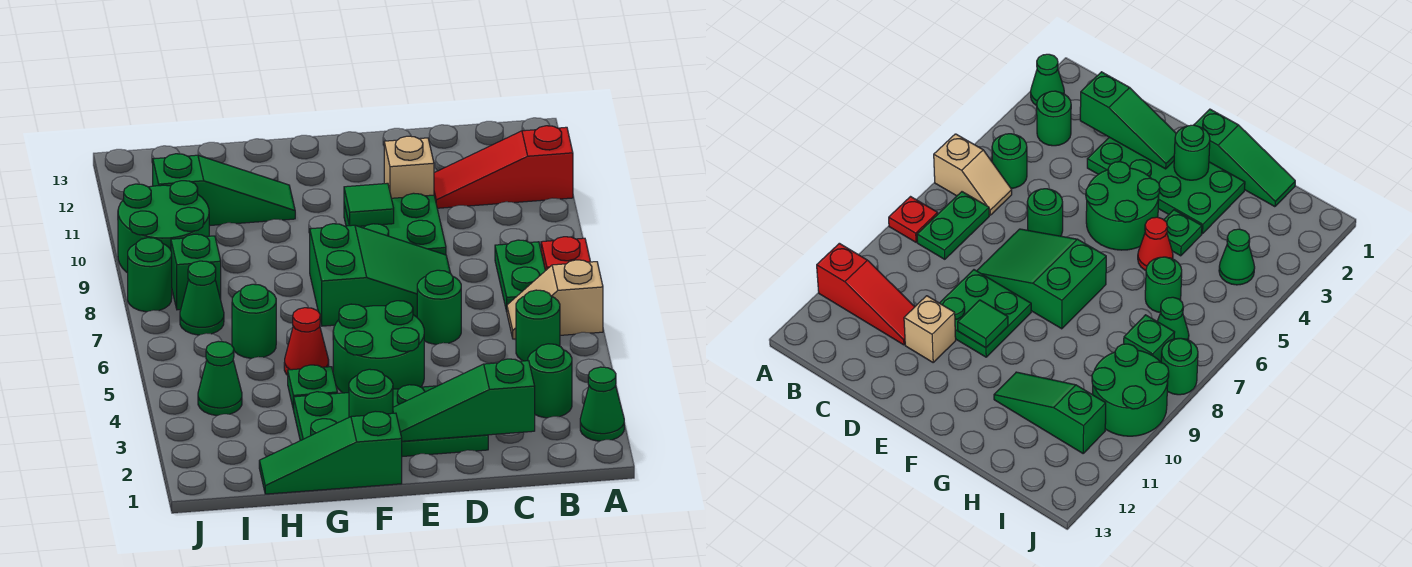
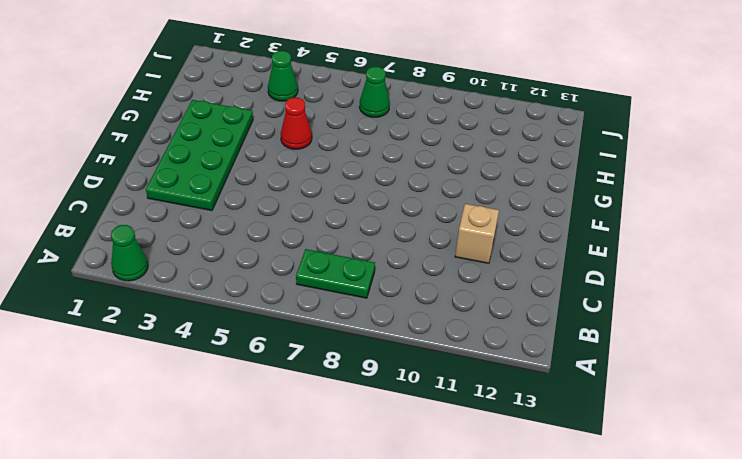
none -> tan 1x2 slope [507,260,603,339]
none -> red 1x1 plate [541,237,590,271]
none -> red 1x3 slope [434,126,573,208]

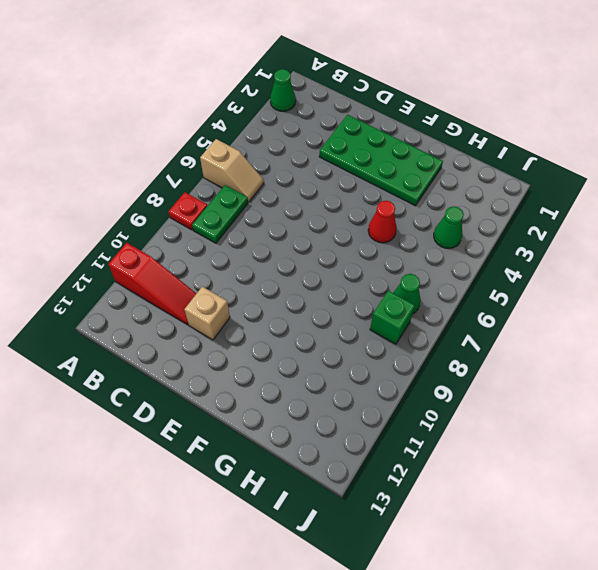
none -> green 1x1 round brick [528,344,572,418]
none -> green 1x1 round brick [516,290,560,361]
none -> green 1x1 round brick [417,270,461,344]

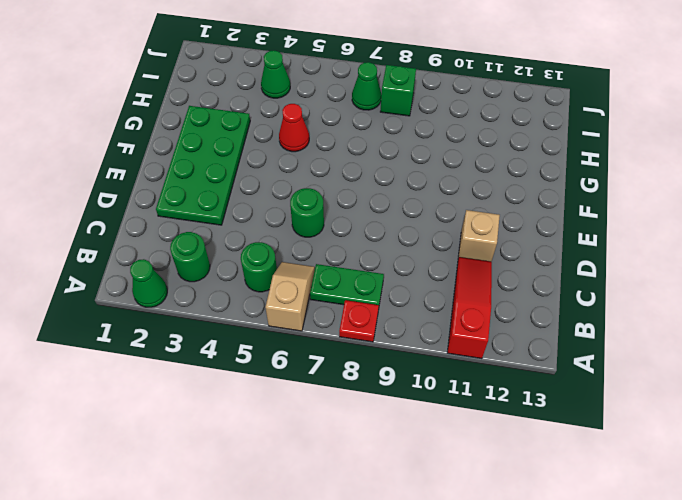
none -> green 2x3 slope [310,224,450,326]
none -> green 2x2 plate [344,193,446,255]
none -> green 2x2 round brick [333,301,424,393]

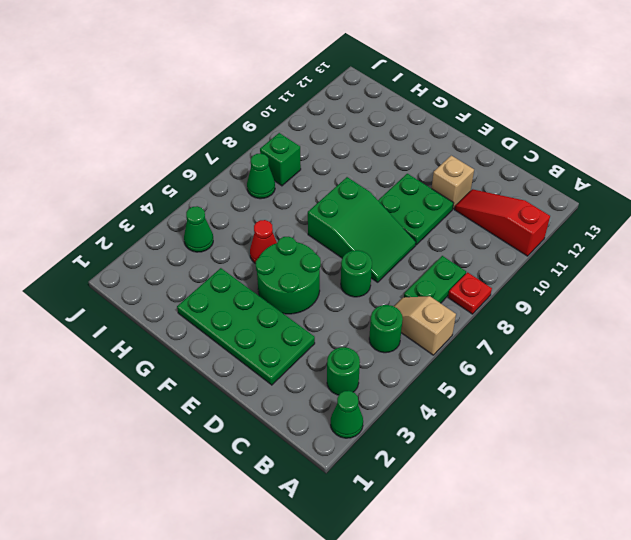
none -> green 1x3 slope [259,411,402,494]
none -> green 1x1 plate [288,365,337,410]
none -> green 1x3 slope [153,154,295,226]

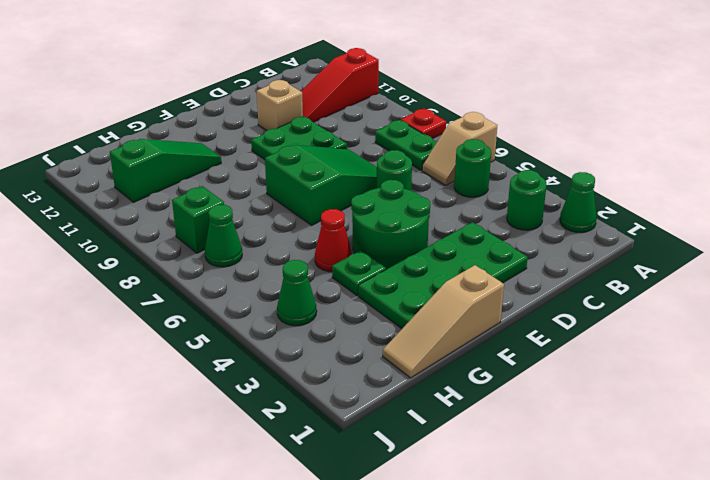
tan 1x3 slope [383,265,504,378] -> green 1x3 slope [259,411,402,494]
none -> green 1x1 round brick [232,284,276,358]
none -> green 2x2 round brick [118,181,209,273]
none -> green 1x1 round brick [128,238,172,312]

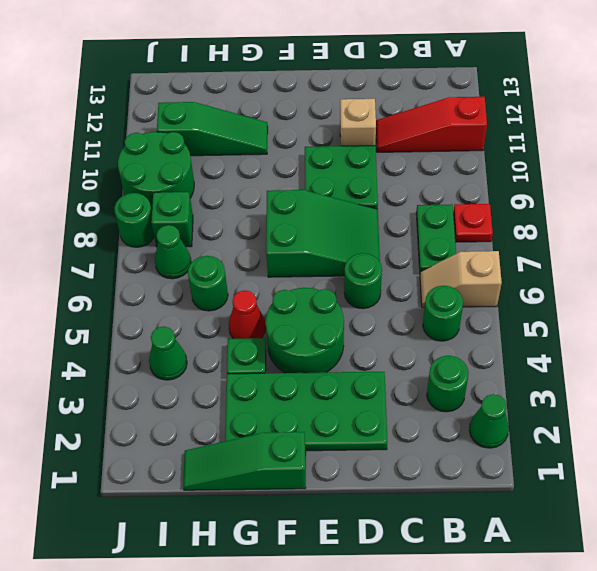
none -> green 1x3 slope [393,359,535,441]
none -> green 1x1 tile [344,183,394,226]
none -> green 1x1 round brick [349,369,393,417]

